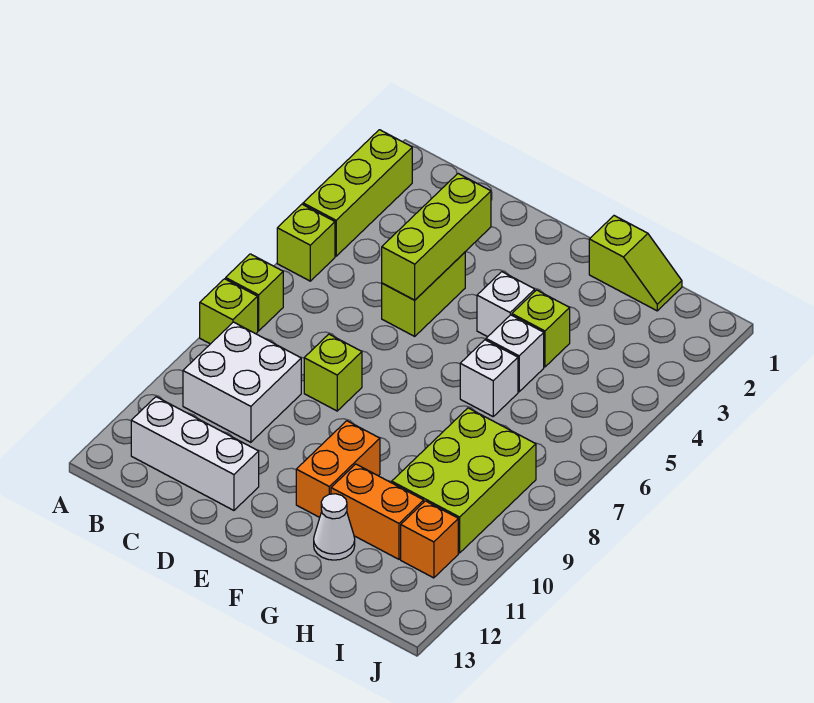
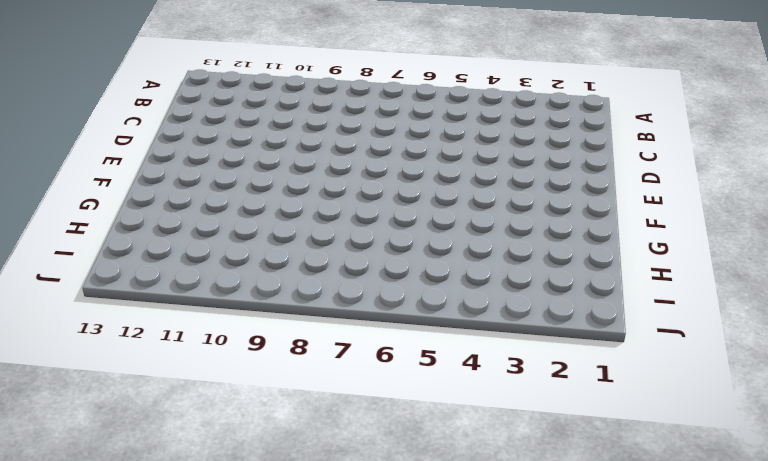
none -> lime 1x3 brick [303,130,412,256]
none -> lime 1x1 brick [277,204,335,281]
none -> lime 1x1 brick [226,254,283,331]

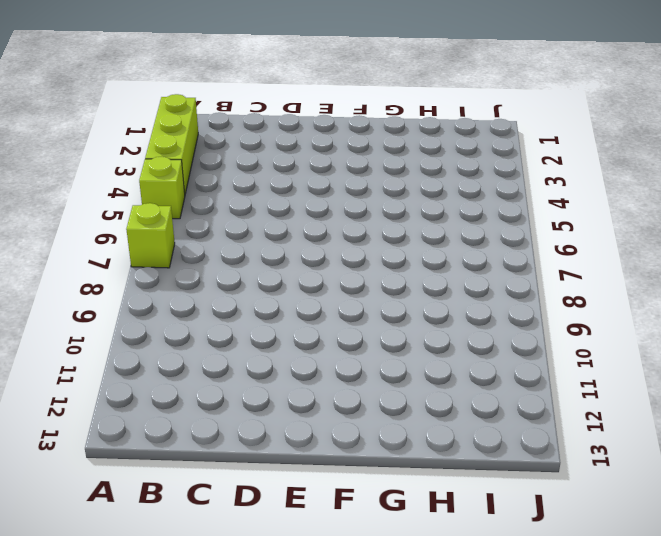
none -> lime 1x1 brick [200,279,258,344]
none -> white 2x2 brick [183,322,301,442]
none -> white 1x3 brick [131,397,259,510]

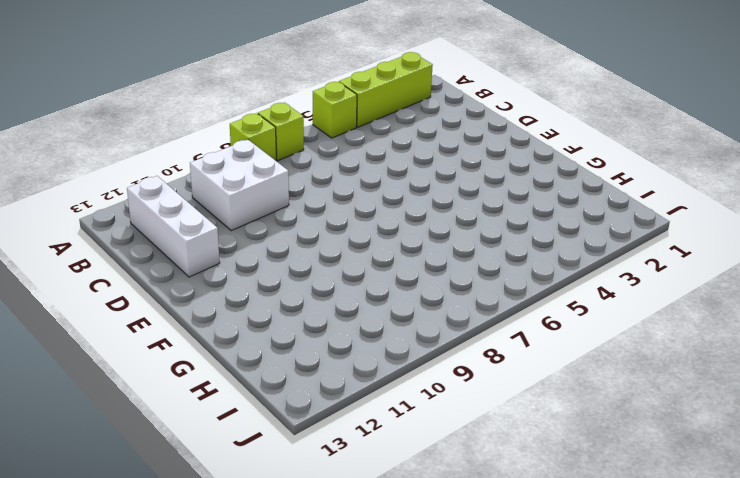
none -> lime 1x2 brick [382,252,465,336]
none -> lime 1x1 brick [304,334,362,411]
none -> white 1x1 brick [477,272,535,337]

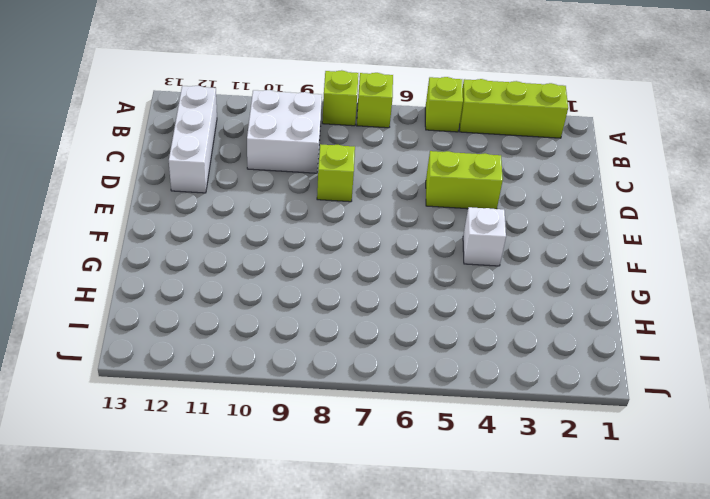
none -> orange 1x2 brick [296,421,380,517]
none -> lime 1x2 slope [589,216,682,311]
none -> lime 1x1 brick [512,290,570,367]

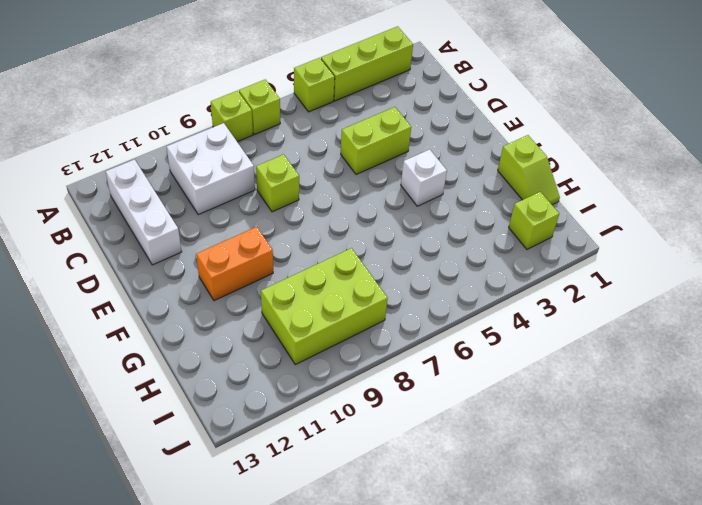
lime 1x1 brick [509,192,559,249] -> lime 1x1 brick moved to [512,290,570,367]
none -> white 1x1 brick [486,315,544,392]
none -> white 1x1 brick [460,340,518,416]
none -> orange 1x2 brick [331,464,424,559]

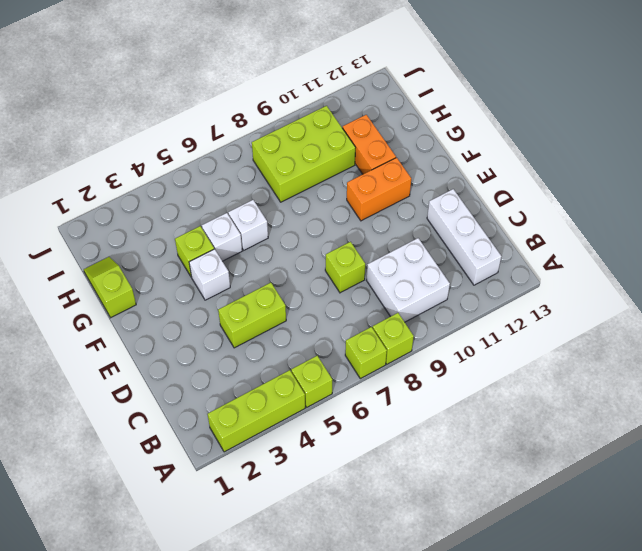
none -> white 1x1 cone [314,494,355,560]
none -> orange 1x1 brick [401,501,458,578]
none -> lime 1x3 brick [382,174,491,300]

